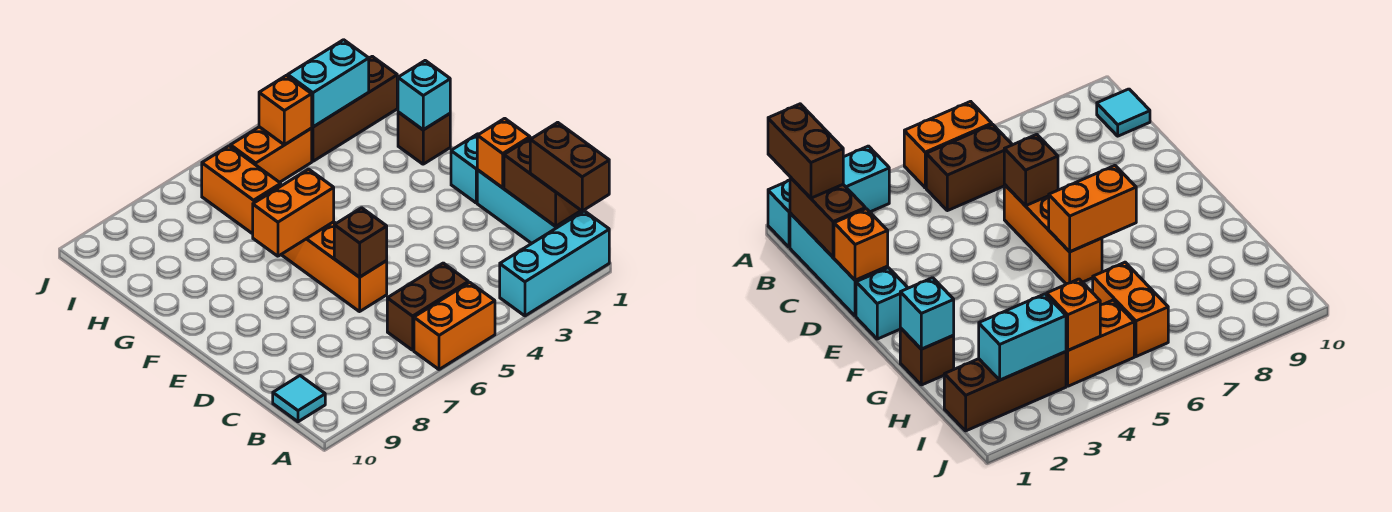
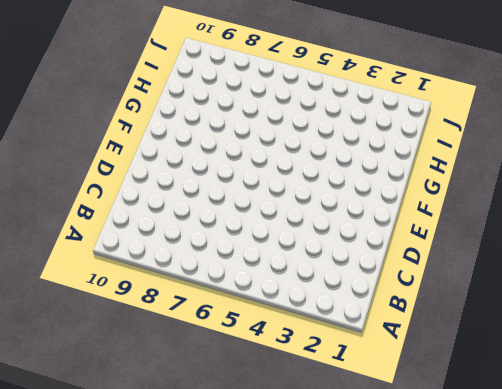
none -> cyan 1x3 brick [500,211,609,316]
none -> orange 1x2 brick [414,282,495,369]
none -> cyan 1x3 brick [477,170,583,243]

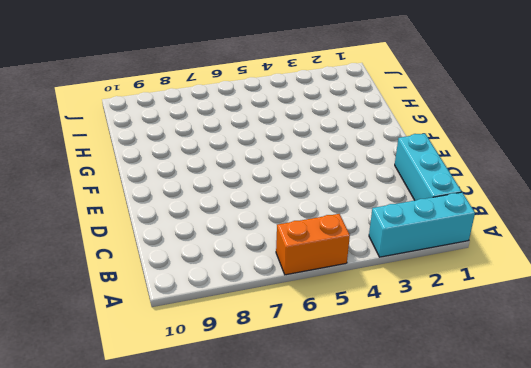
none -> brown 1x2 brick [387,263,468,350]
none -> cyan 1x1 tile [273,376,325,422]
none -> orange 1x3 brick [281,222,387,312]

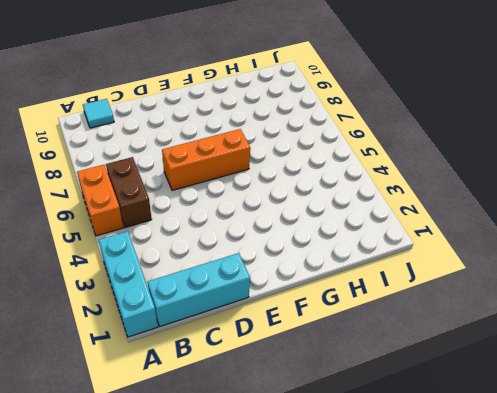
none -> cyan 1x1 brick [451,134,479,203]
none -> brown 1x1 brick [398,112,450,164]
none -> orange 1x2 brick [202,146,281,234]

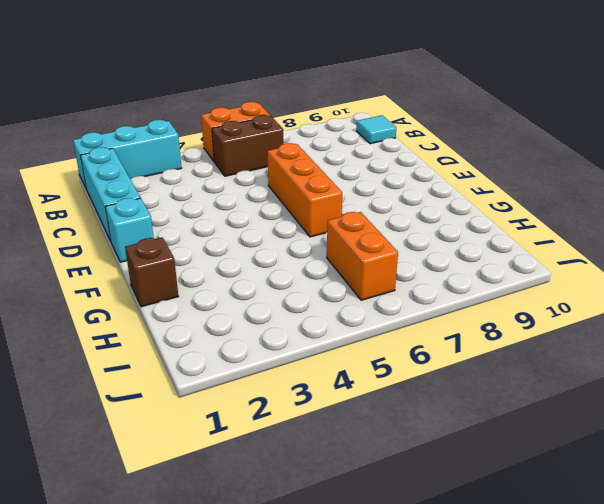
none -> brown 1x3 brick [311,56,397,161]
none -> orange 1x2 brick [230,127,312,182]
none -> brown 1x2 brick [504,138,581,226]

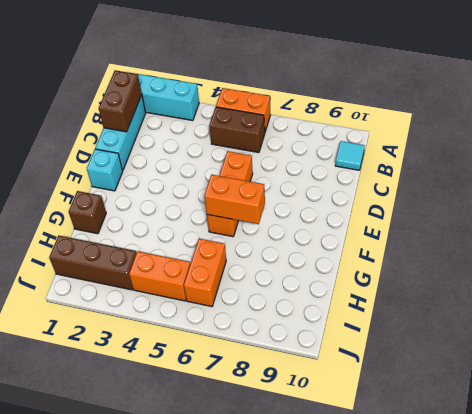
none -> orange 1x1 brick [477,118,530,188]
none -> brown 1x1 brick [334,208,387,277]
none -> cyan 1x1 brick [398,61,450,130]

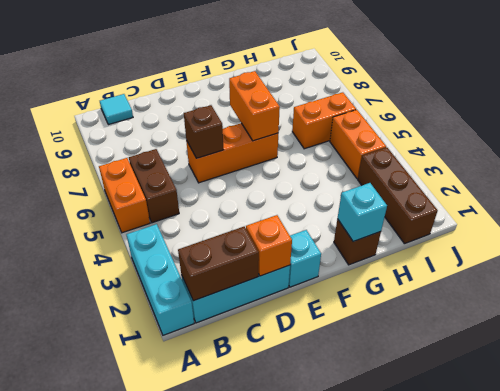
none -> cyan 1x2 brick [288,40,369,127]
none -> orange 1x1 brick [259,75,312,145]
none -> brown 1x2 brick [530,122,609,211]

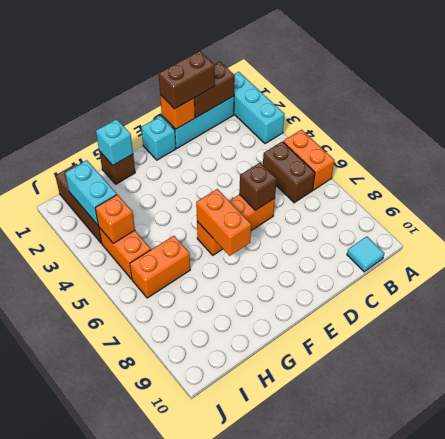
brown 1x2 brick [159,51,215,109] -> brown 1x2 brick moved to [530,122,609,211]

